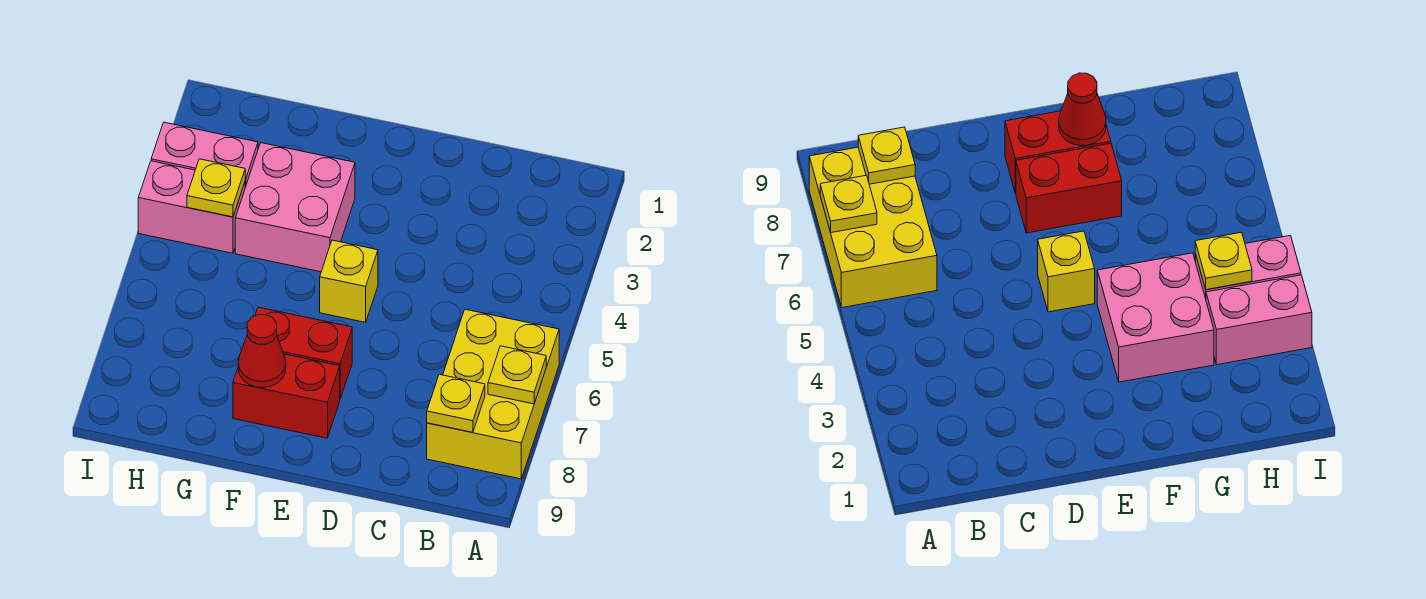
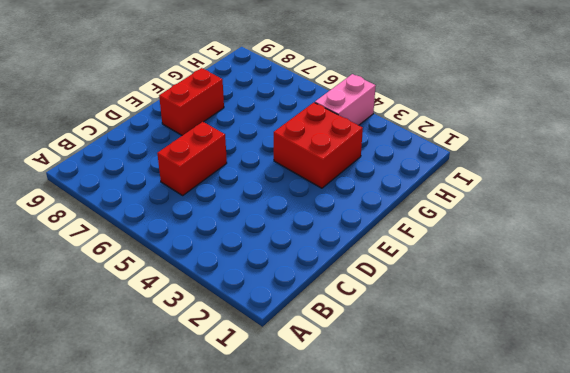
red 1x2 brick [157,122,227,195] -> red 1x2 brick moved to [255,307,352,399]
red 2x2 brick [274,103,363,188] -> pink 2x2 brick [235,143,355,272]
none -> yellow 2x3 brick [427,309,559,479]
none -> yellow 1x1 brick [320,240,378,322]

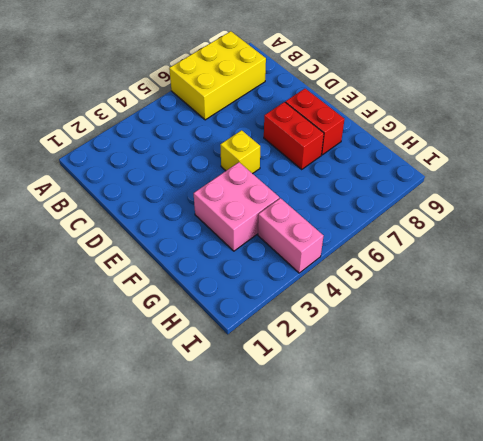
none -> pink 1x2 brick [151,122,258,187]
none -> yellow 1x1 plate [488,346,546,404]

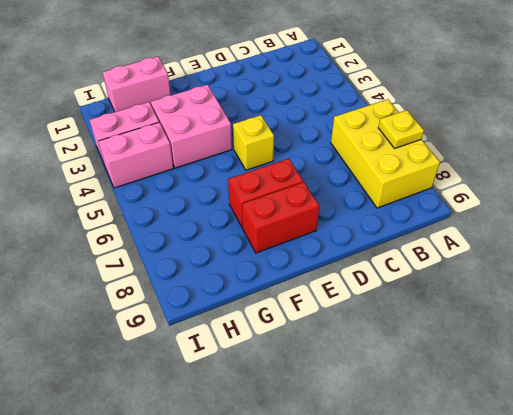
pink 1x2 brick [103,57,171,112] -> none
none -> yellow 1x1 plate [427,374,485,432]
none -> red 1x1 cone [238,315,286,388]

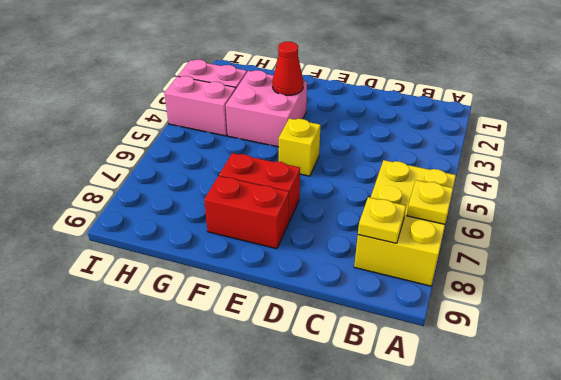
red 1x1 cone [272,42,304,95] -> red 1x1 cone moved to [238,315,286,388]
none -> yellow 1x1 plate [187,159,245,217]

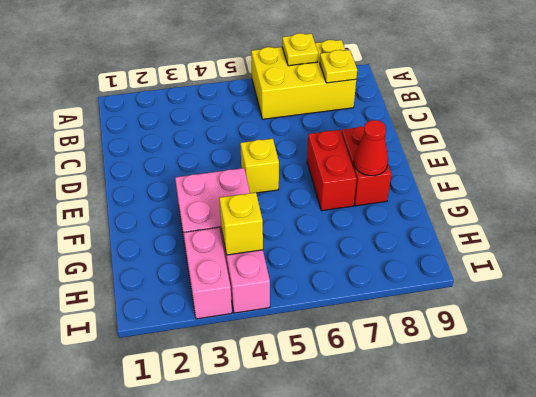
yellow 1x1 brick [219,192,263,255] -> yellow 1x1 plate [187,159,245,217]

